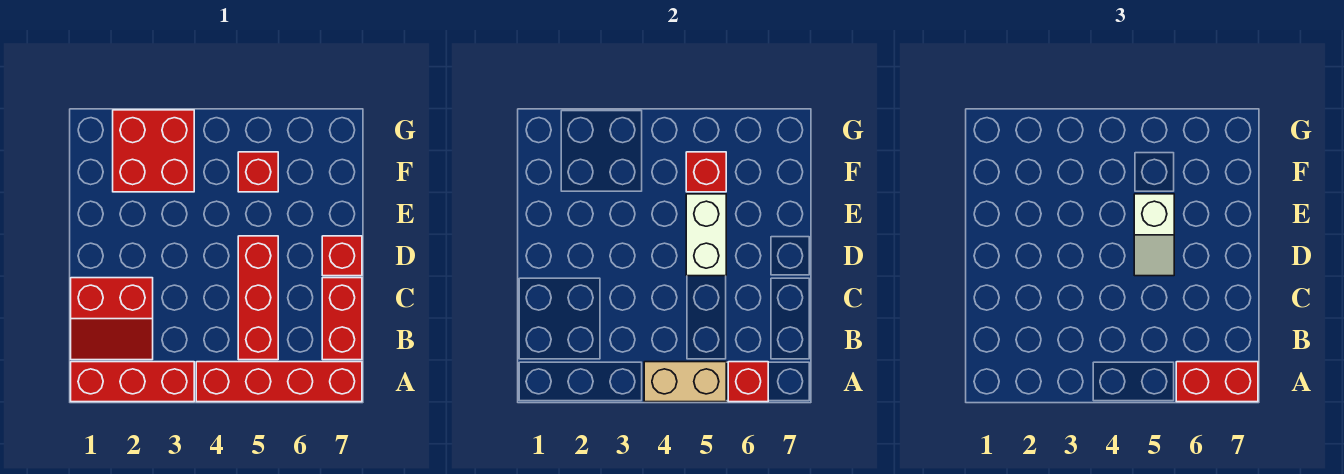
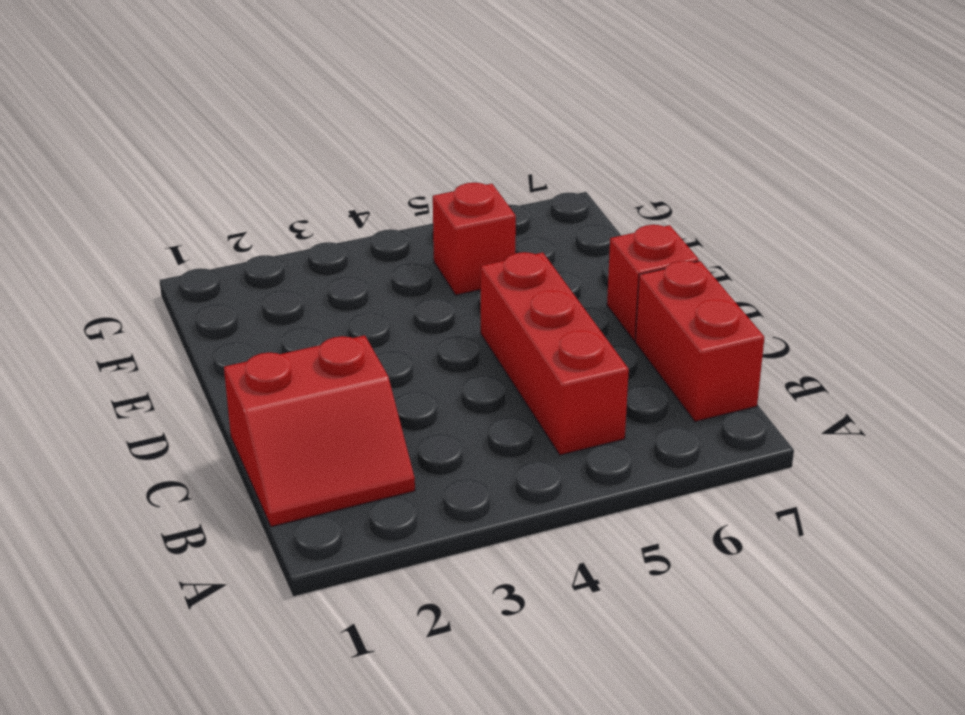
none -> red 1x3 brick [71,362,194,402]
none -> red 1x4 brick [196,362,362,402]
none -> red 2x2 brick [113,110,194,192]

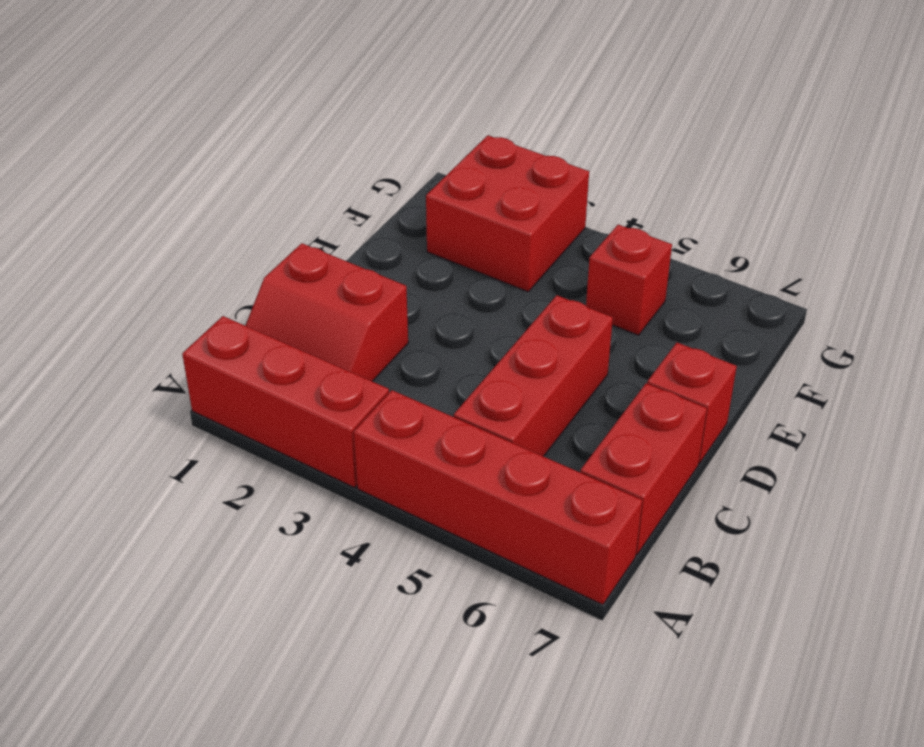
none -> tan 1x2 brick [644,362,726,402]
none -> red 1x1 brick [728,362,768,402]
none -> white 1x2 brick [686,194,726,276]

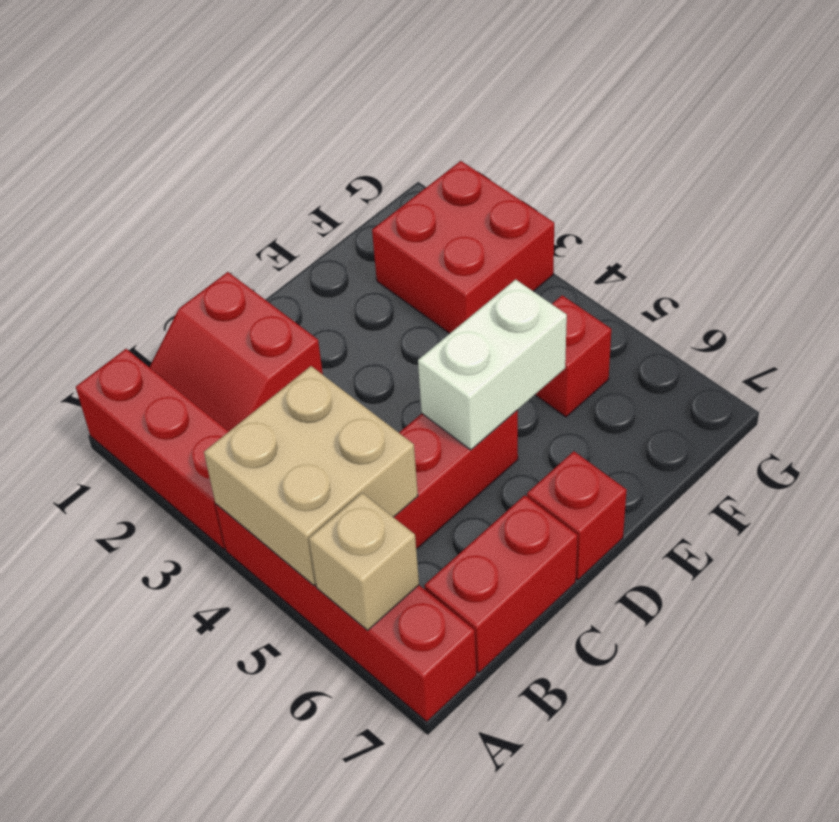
tan 2x2 brick [204,366,418,586] -> tan 1x2 brick [644,362,726,402]
tan 1x1 brick [309,493,419,630] -> red 1x1 brick [728,362,768,402]
none -> red 1x1 brick [686,152,726,192]
none -> red 1x2 brick [1176,362,1258,402]
none -> white 1x2 slope [1134,194,1174,276]

